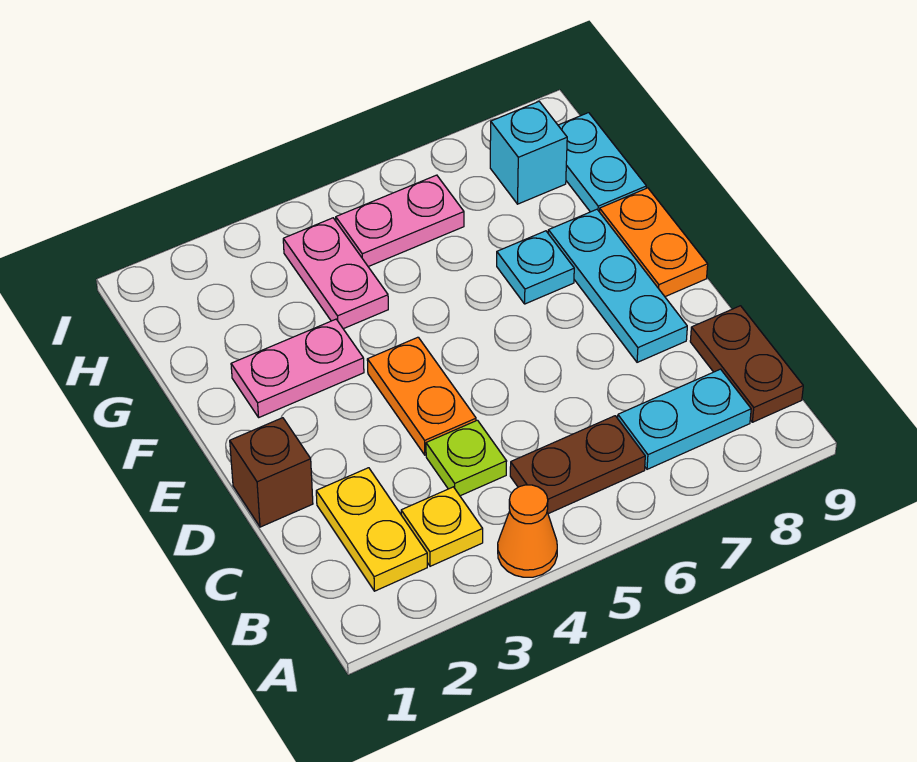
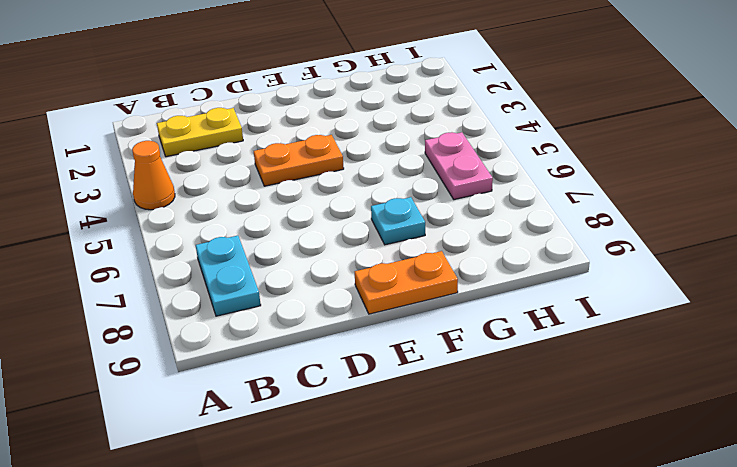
none -> yellow 1x1 plate [401,487,483,566]
none -> brown 1x2 plate [510,416,645,514]
none -> brown 1x2 plate [690,306,803,422]

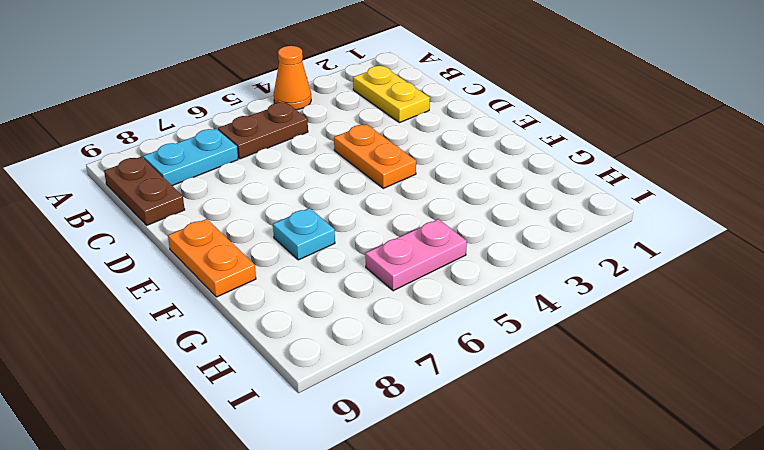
none -> yellow 1x1 plate [401,487,483,566]
none -> lime 1x1 plate [426,420,507,496]
none -> brown 1x1 brick [230,418,313,527]

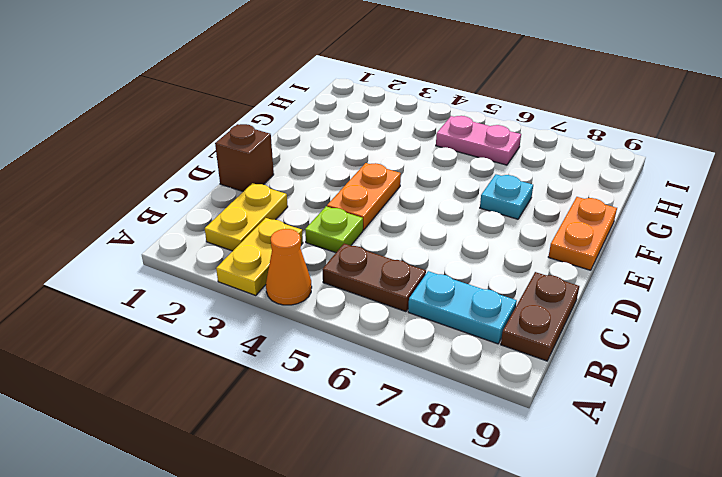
yellow 1x2 plate [216,218,303,295] -> yellow 1x1 plate [401,487,483,566]
none -> cyan 1x3 plate [548,209,687,362]
none -> pink 1x2 plate [231,319,364,417]
none -> pink 1x2 plate [283,218,388,329]

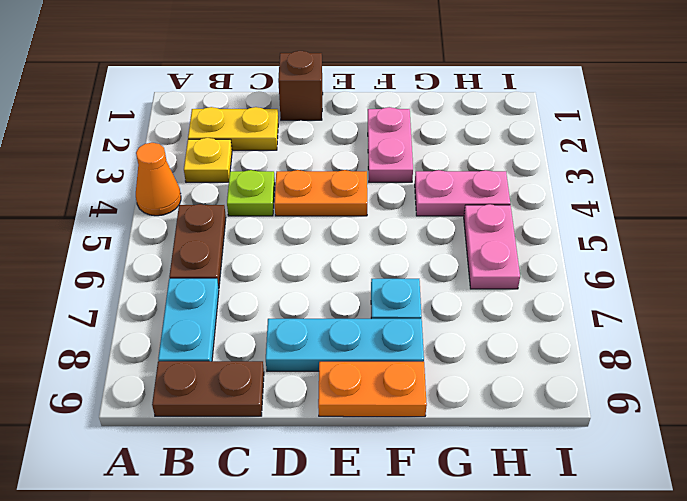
none -> cyan 1x2 plate [558,113,646,212]
none -> cyan 1x1 brick [490,102,567,204]

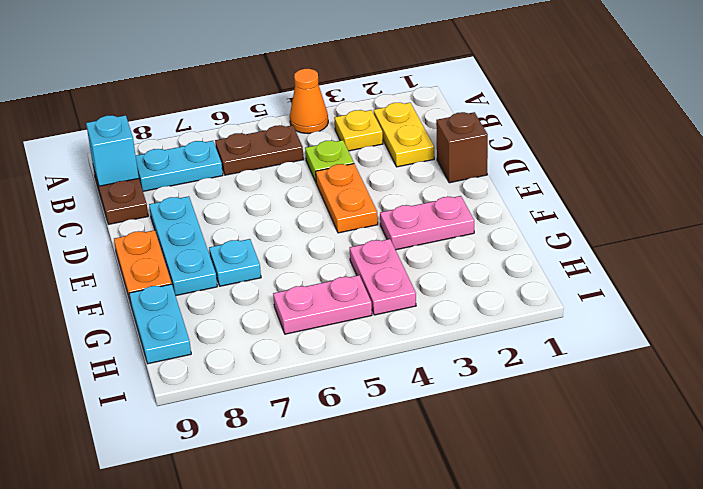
cyan 1x1 brick [86,115,139,186] -> cyan 1x1 brick moved to [490,102,567,204]

